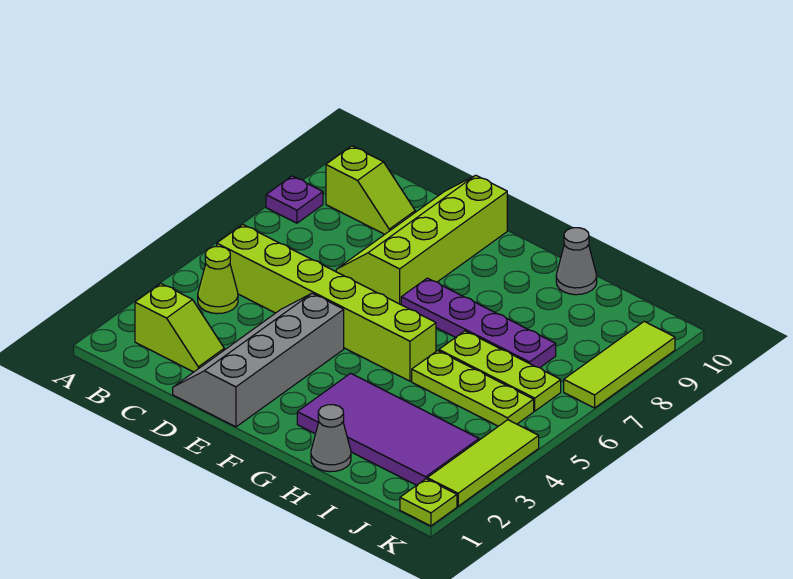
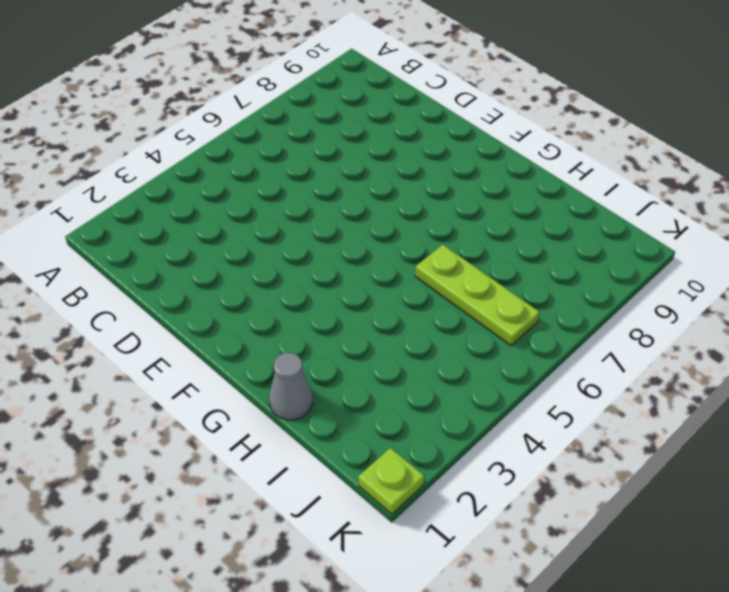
none -> purple 1x1 plate [266,176,323,223]
none -> lime 1x2 slope [135,284,224,372]
none -> lime 1x1 cone [198,247,238,314]

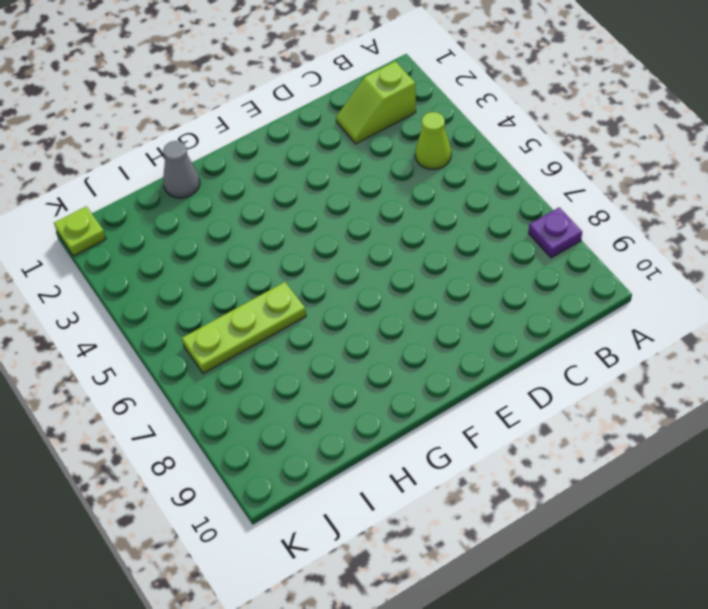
none -> lime 1x6 brick [217,224,436,381]
none -> lime 1x2 slope [326,146,415,234]
none -> grey 2x4 slope [173,293,344,427]

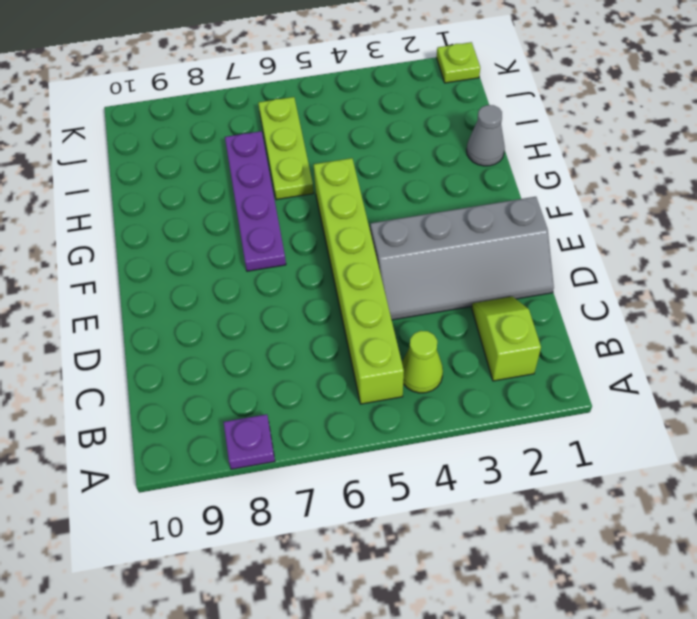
none -> lime 1x2 slope [326,146,415,234]
none -> lime 2x4 slope [336,175,507,305]
none -> purple 2x4 tile [297,373,479,485]

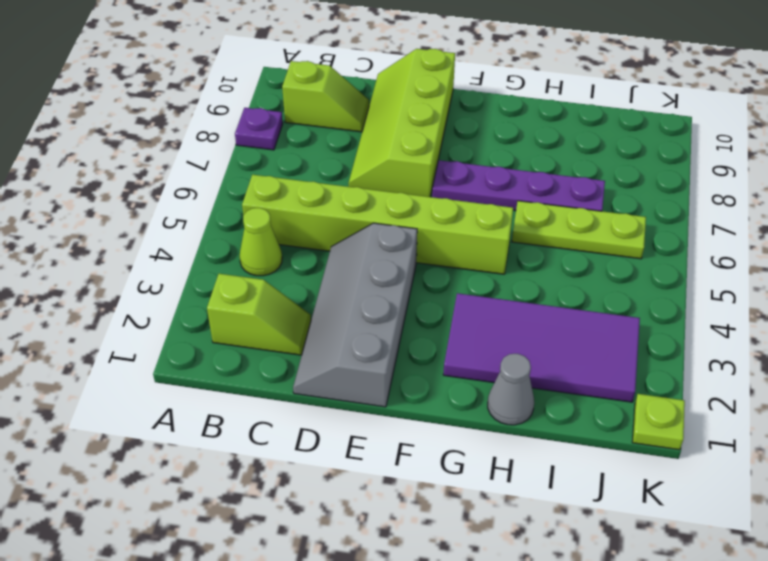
none -> lime 1x3 plate [412,351,534,426]
none -> grey 1x1 cone [556,228,597,295]
none -> lime 1x3 tile [427,420,539,506]

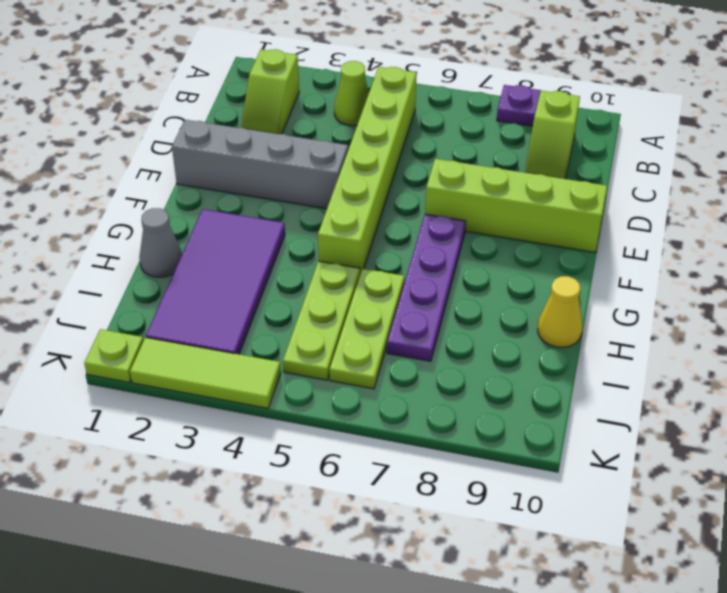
yellow 1x1 cone [538,276,582,347] -> grey 1x1 cone [556,228,597,295]
none -> lime 1x3 tile [564,321,675,408]

